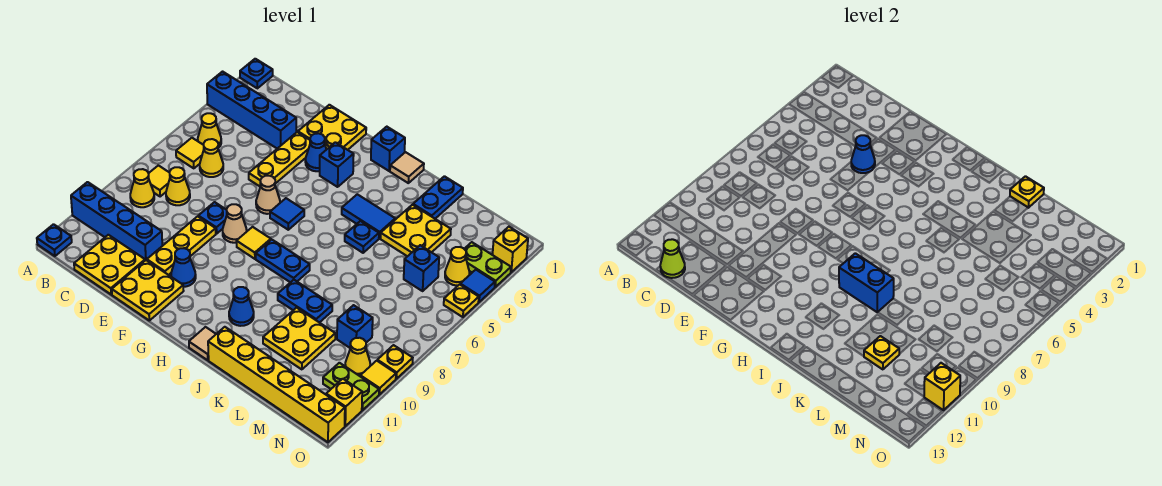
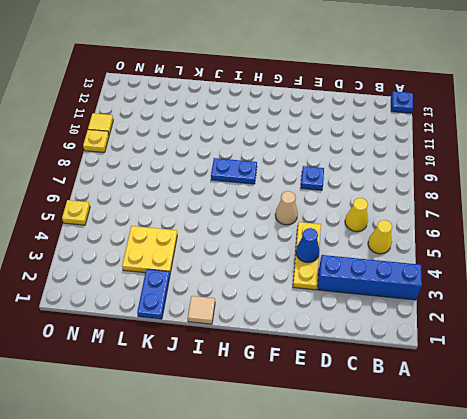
none -> blue 1x1 plate [240,59,273,88]
none -> blue 1x4 brick [71,182,162,260]
none -> yellow 1x1 tile [176,138,204,168]
none -> yellow 1x1 tile [148,165,170,197]

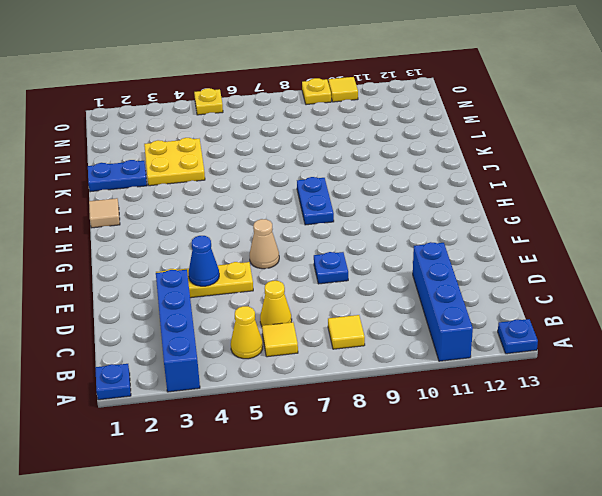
none -> yellow 1x1 cone [130,169,154,207]
none -> yellow 1x1 cone [166,167,190,205]
none -> yellow 2x2 plate [74,235,145,294]
none -> yellow 2x2 plate [298,105,366,150]

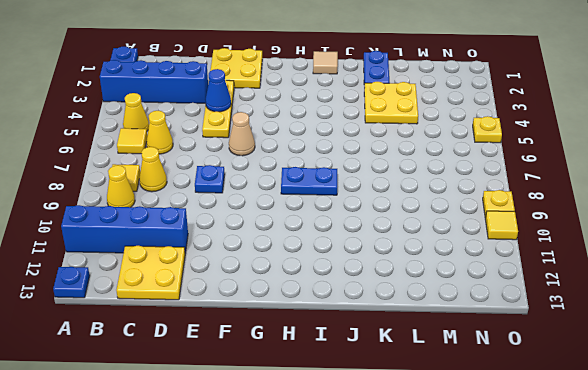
none -> yellow 1x3 plate [147,216,216,275]
none -> yellow 2x2 plate [112,260,183,320]
none -> blue 1x1 cone [305,133,327,171]
none -> tan 1x1 cone [223,204,247,243]

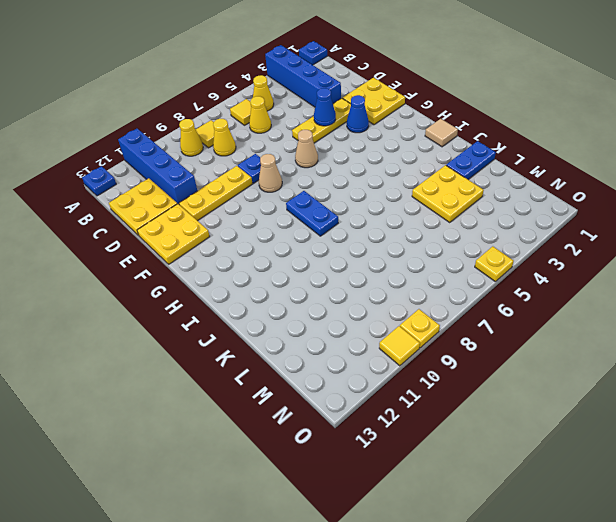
none -> blue 1x1 cone [171,248,196,287]
none -> blue 1x1 brick [320,142,354,187]
none -> blue 1x1 tile [270,198,304,230]
none -> yellow 1x1 tile [237,227,271,259]

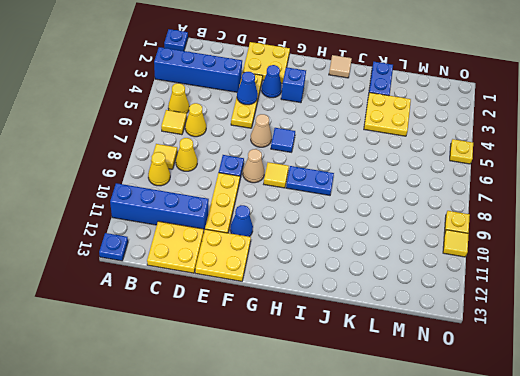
none -> blue 1x1 brick [371,127,405,171]
none -> blue 1x2 tile [342,194,395,238]
none -> blue 1x1 cone [229,287,254,326]
none -> tan 1x1 tile [189,327,216,360]

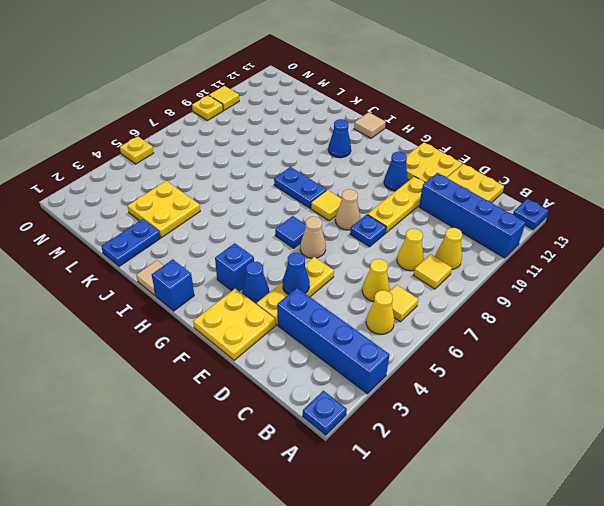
none -> blue 1x2 tile [342,194,395,238]
none -> blue 1x1 plate [345,221,379,253]
none -> blue 1x2 plate [278,280,332,323]
none -> yellow 1x6 brick [208,327,345,442]

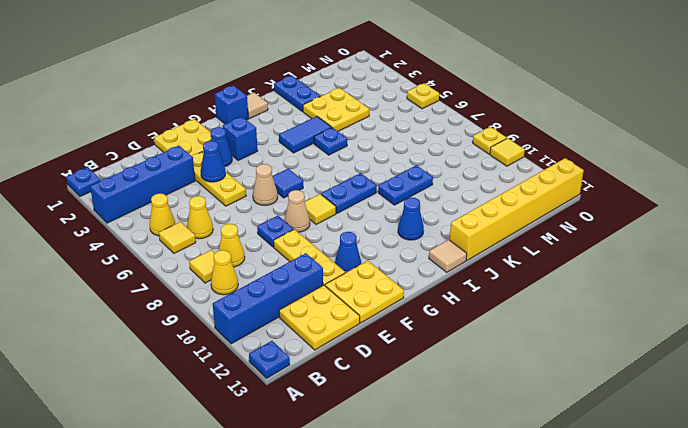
none -> yellow 2x2 plate [263,308,335,369]
none -> blue 1x1 brick [404,245,439,291]
none -> blue 1x1 brick [337,305,373,348]
none -> lime 1x2 plate [465,242,511,287]

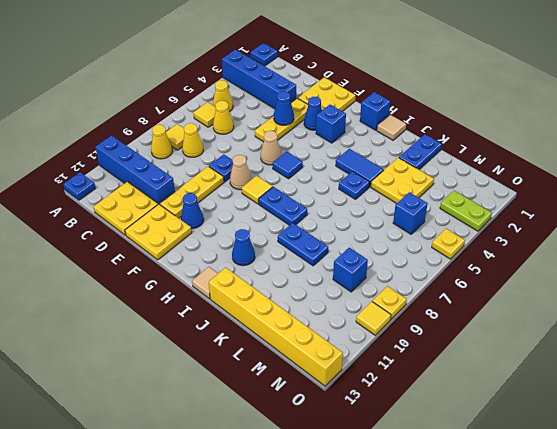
none -> yellow 2x2 plate [263,308,335,369]
none -> yellow 1x1 cone [445,247,470,286]
none -> yellow 1x1 cone [345,338,370,376]
none -> lime 1x2 plate [323,363,379,410]

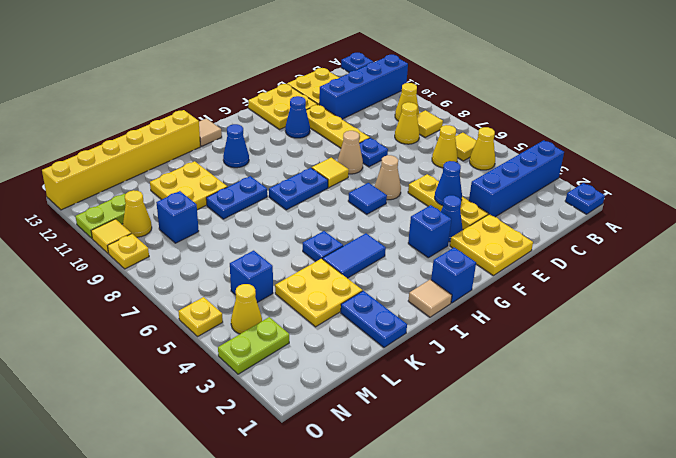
none -> yellow 1x1 brick [493,227,528,272]
none -> blue 1x1 tile [460,270,495,302]
none -> yellow 1x1 brick [326,379,362,426]
none -> lime 1x1 cone [660,239,685,278]

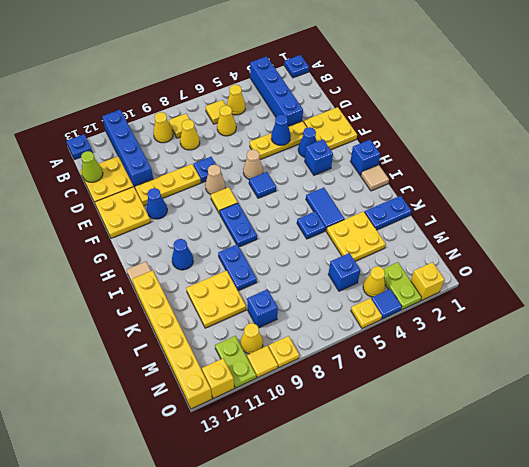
none -> blue 1x2 brick [839,253,894,312]
none -> yellow 1x1 plate [1010,176,1044,208]
none -> yellow 1x1 plate [864,336,899,369]
none -> yellow 1x1 brick [924,363,960,410]

